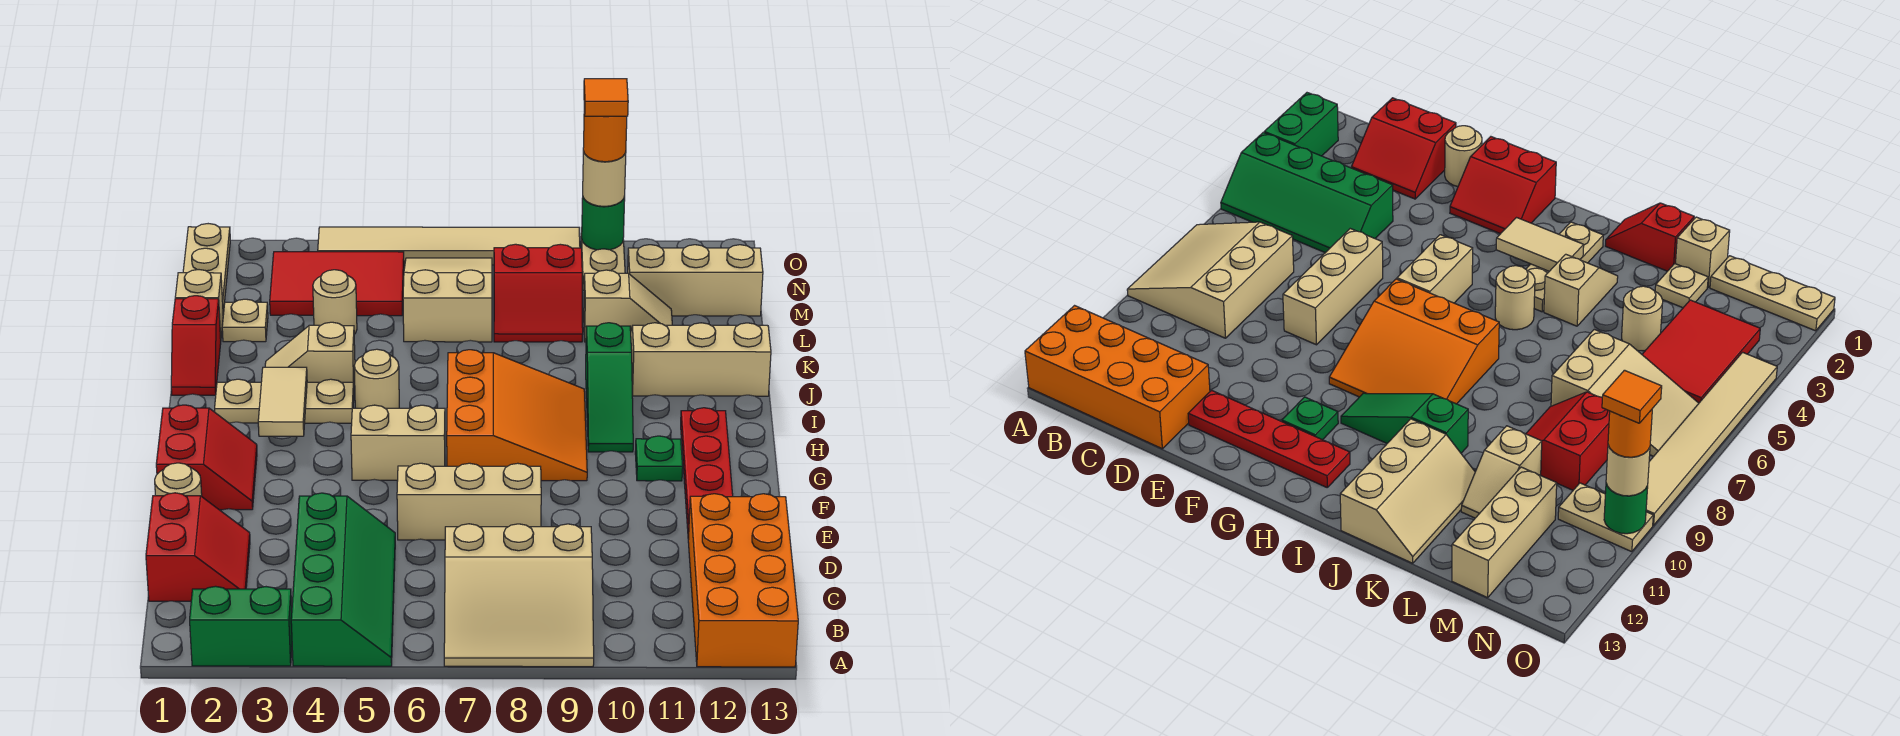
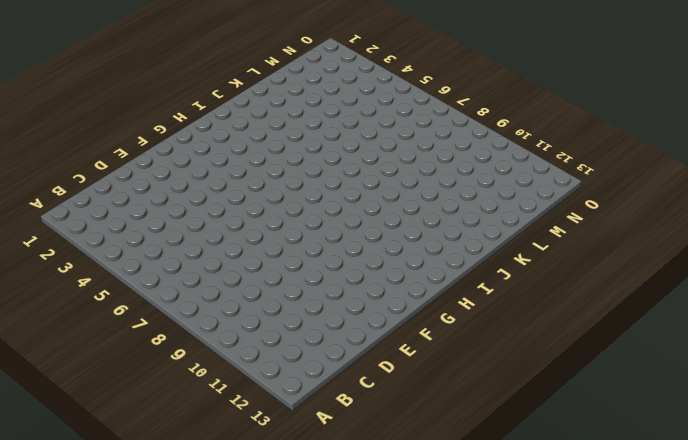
none -> green 1x2 brick [190,586,292,666]
none -> green 2x4 slope [291,493,395,666]
none -> tan 3x3 slope [444,524,594,667]
none -> orange 2x4 brick [688,494,798,667]

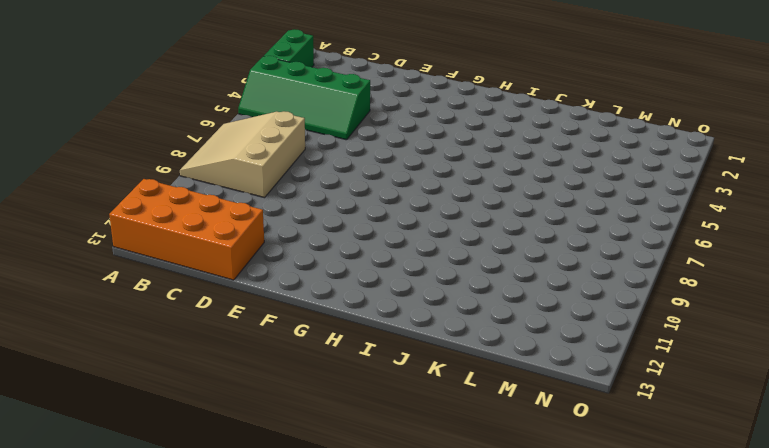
none -> red 2x2 slope [146,493,250,601]
none -> tan 1x1 round brick [155,463,202,496]
none -> tan 1x3 brick [397,463,541,540]
none -> red 1x4 plate [681,408,733,539]

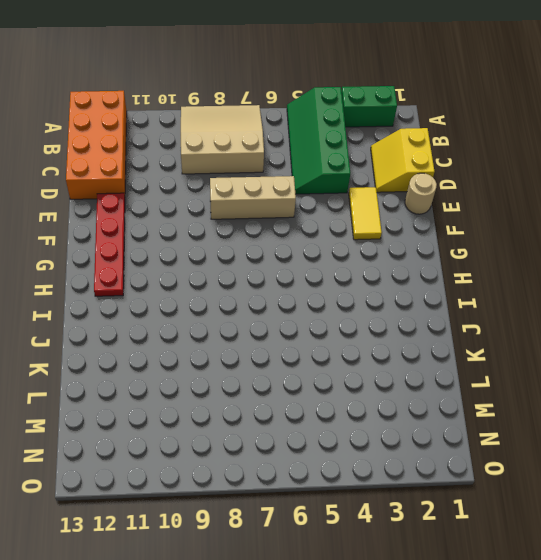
yellow 2x2 slope [371,128,435,192] -> red 2x2 slope [146,493,250,601]
yellow 1x2 tile [349,187,382,240] -> none
none -> red 2x2 slope [156,405,257,510]
none -> tan 1x2 brick [351,405,445,480]
none -> orange 3x3 slope [447,350,587,481]
none -> green 1x1 plate [635,436,683,481]

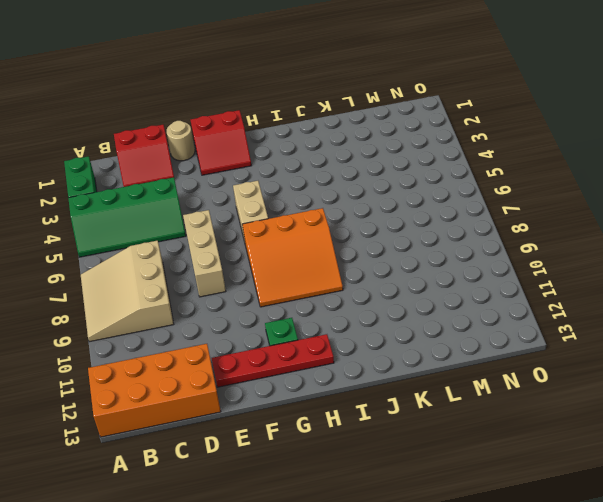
none -> green 1x3 slope [586,323,633,452]
none -> tan 1x3 plate [215,379,354,423]
none -> tan 1x1 round brick [354,349,399,408]
none -> red 1x2 slope [171,296,221,395]

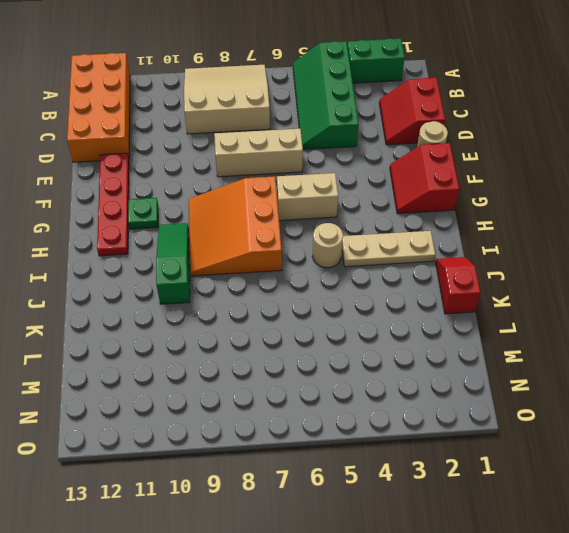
none -> tan 1x2 slope [265,322,355,385]
none -> tan 2x3 slope [631,323,771,396]
none -> tan 1x1 brick [175,270,223,338]
none -> tan 1x1 plate [222,299,268,342]

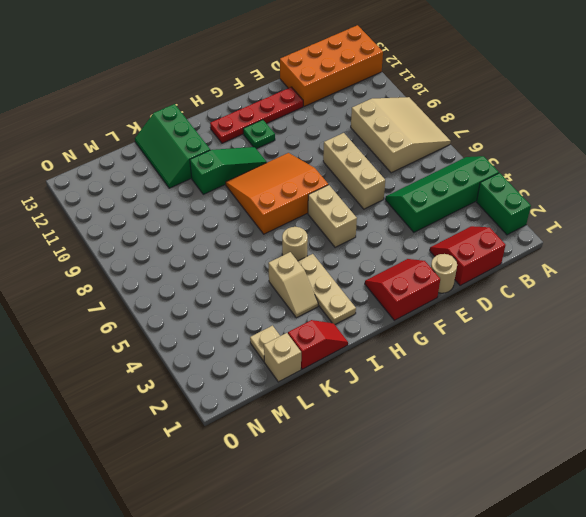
green 2x3 slope [135,104,210,188] -> tan 2x3 slope [631,323,771,396]
none -> tan 1x1 round brick [313,270,357,334]
none -> tan 2x3 slope [403,258,492,342]
none -> red 2x2 slope [494,244,583,342]
none -> tan 1x2 slope [584,270,672,342]

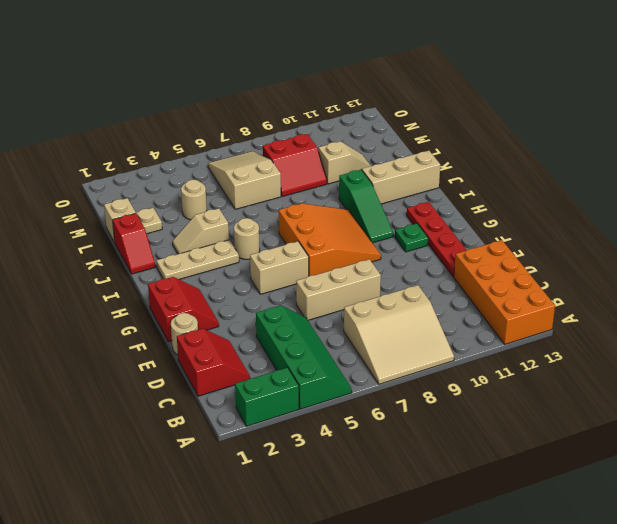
none -> tan 1x3 plate [183,224,230,313]
none -> red 2x3 tile [270,252,404,316]
none -> tan 1x3 brick [628,245,763,316]
none -> tan 1x2 plate [581,228,625,290]

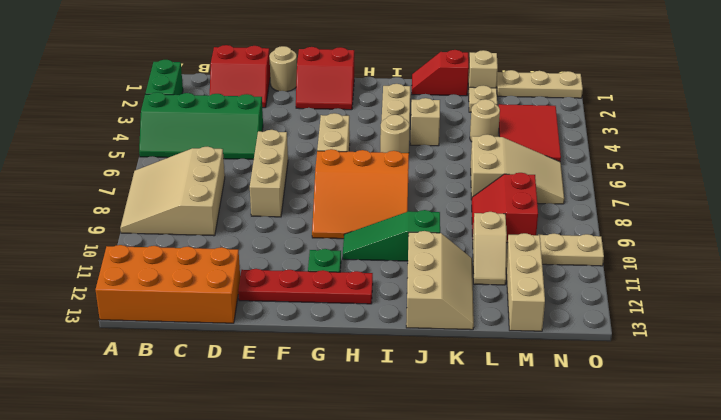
none -> tan 1x6 tile [318,227,580,265]
none -> tan 1x2 tile [258,367,307,436]
none -> green 1x1 round brick [582,196,625,250]
none -> tan 1x1 round brick [583,151,626,206]

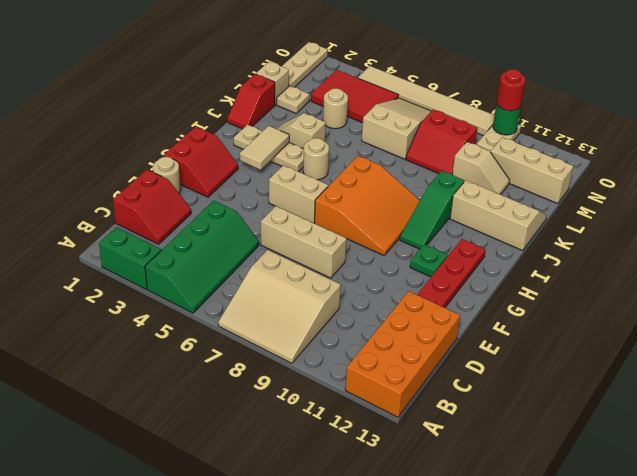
red 1x1 round brick [497,69,525,111] -> tan 1x1 round brick [583,151,626,206]
none -> orange 1x1 round brick [583,109,627,162]
none -> orange 1x1 tile [584,79,628,116]

